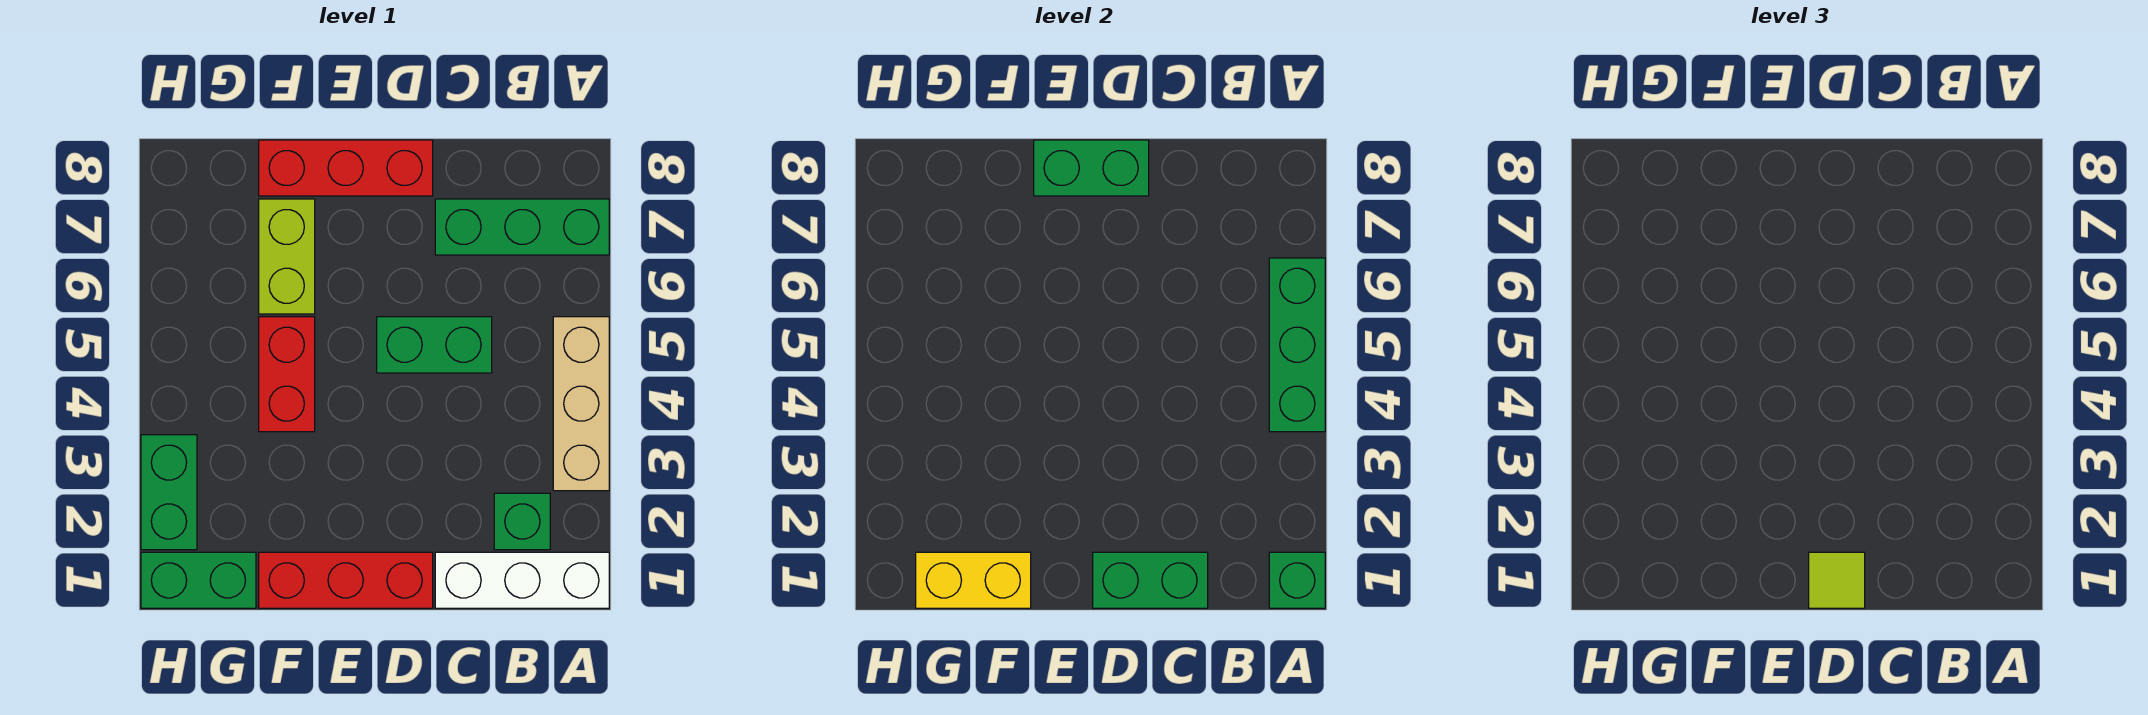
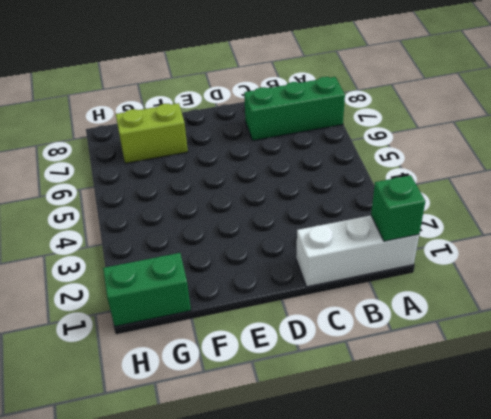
lime 1x2 brick [116,103,188,163] -> lime 1x2 brick turned to [259,199,315,314]
none -> tan 1x3 brick [553,317,609,491]
none -> green 1x1 brick [494,493,550,550]
none -> green 1x2 brick [377,317,492,373]

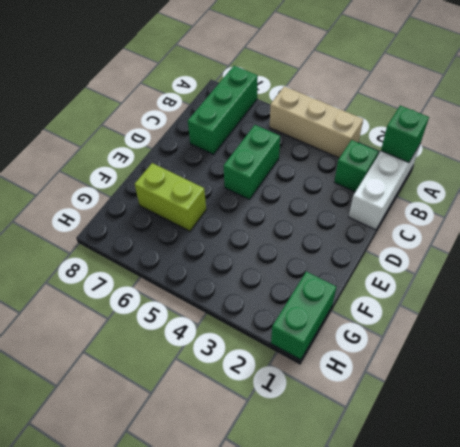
none -> red 1x3 brick [259,552,433,608]
none -> red 1x3 brick [259,140,433,196]
none -> red 1x2 brick [259,317,315,432]

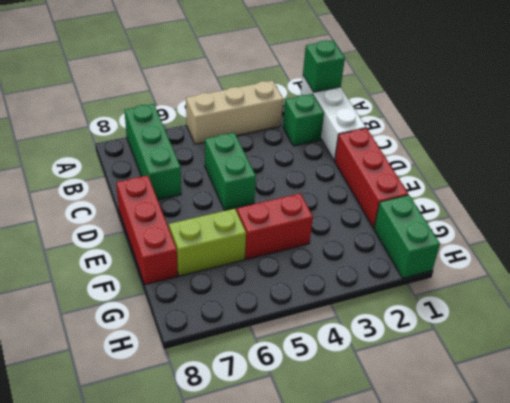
none -> green 1x2 brick [141,435,197,550]
none -> green 1x3 brick [1269,258,1325,432]
none -> green 1x2 brick [1093,552,1208,608]

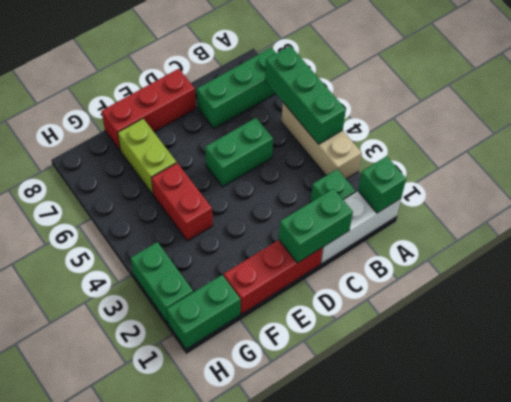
none -> green 1x2 brick [1034,140,1149,196]
none -> yellow 1x2 brick [916,552,1031,608]
none -> lime 1x1 tile [1809,552,1865,608]

